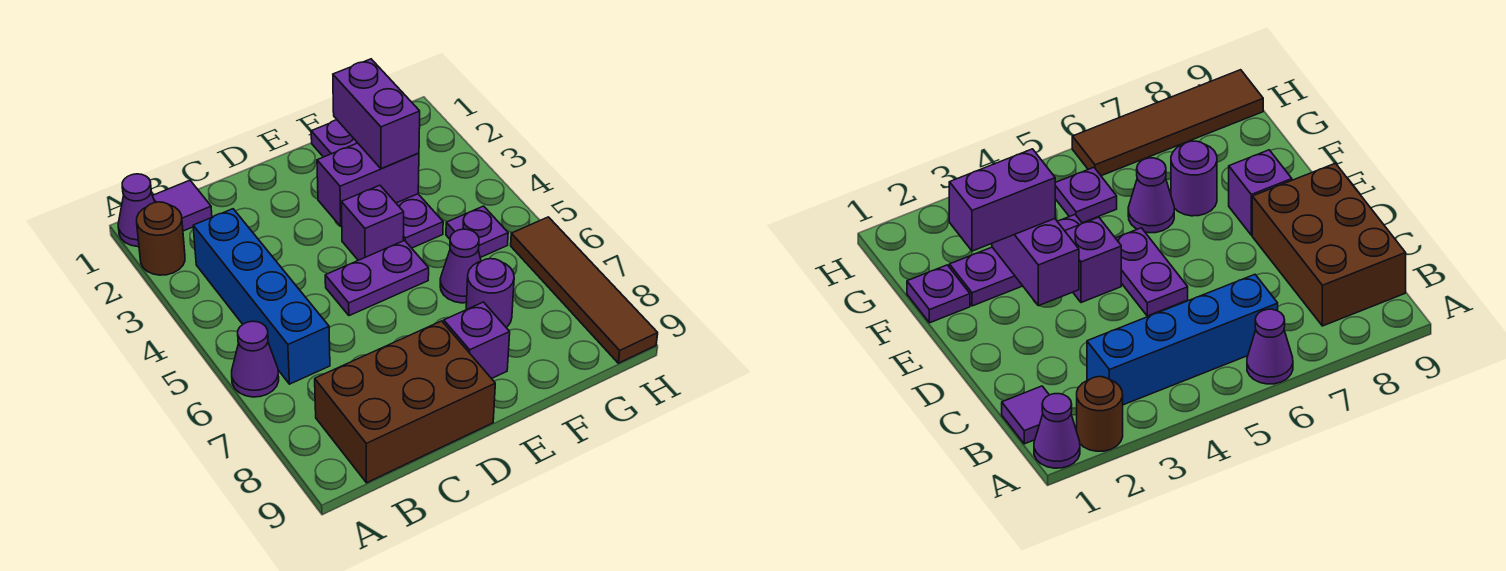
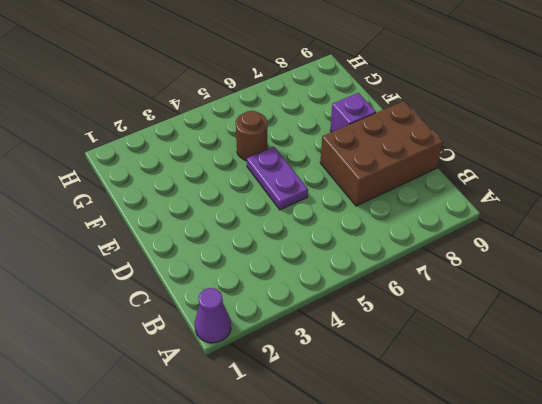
brown 2x3 brick [320,101,443,206] -> brown 2x3 brick turned to [315,321,495,483]
brown 1x1 round brick [236,111,268,161] -> brown 1x1 round brick moved to [137,202,185,275]
none -> purple 1x1 cone [232,321,279,397]
none -> purple 1x1 tile [152,180,212,231]
none -> blue 1x4 brick [193,209,330,384]

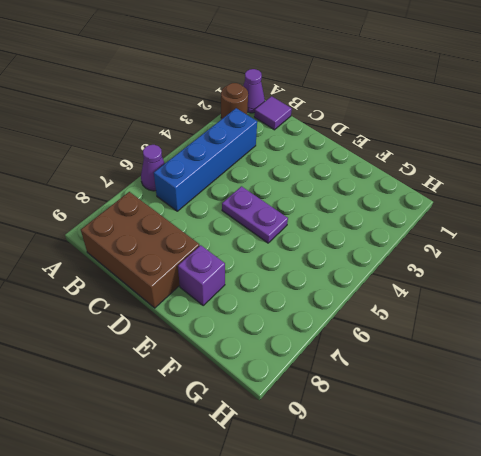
none -> purple 1x1 brick [341,185,404,260]
none -> purple 1x1 plate [311,120,357,157]
none -> purple 1x3 plate [396,194,443,248]

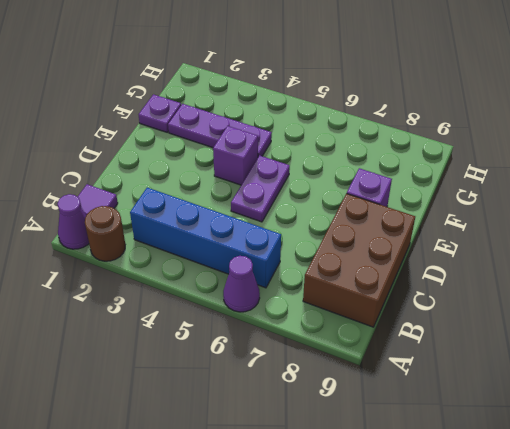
none -> purple 1x1 cone [440,229,481,303]
none -> purple 1x1 round brick [466,259,514,327]
none -> purple 1x1 plate [446,206,508,258]

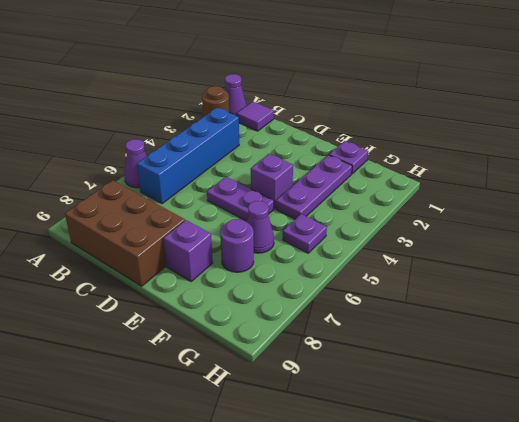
none -> brown 1x4 tile [511,217,658,363]
none -> purple 1x2 brick [317,143,419,226]
none -> purple 1x2 brick [333,59,420,169]

